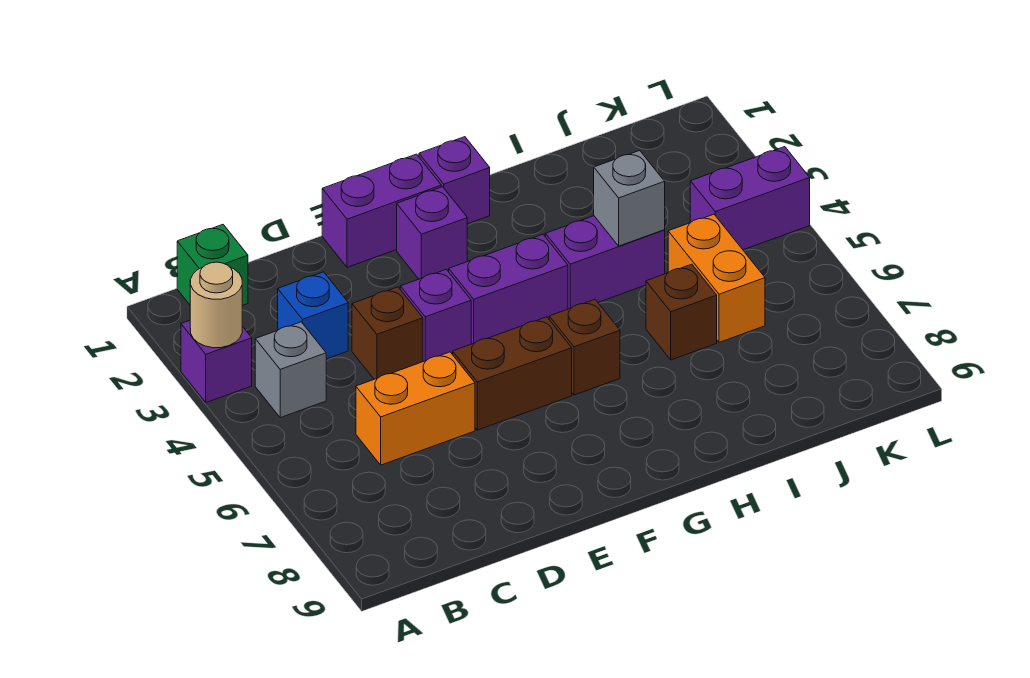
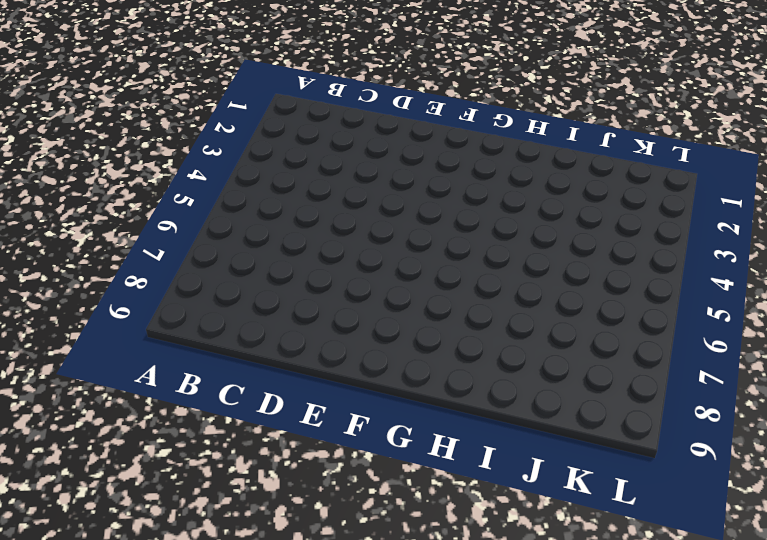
none -> purple 1x1 brick [181,320,252,403]
none -> green 1x1 brick [177,225,248,305]
none -> grey 1x1 brick [255,322,326,418]

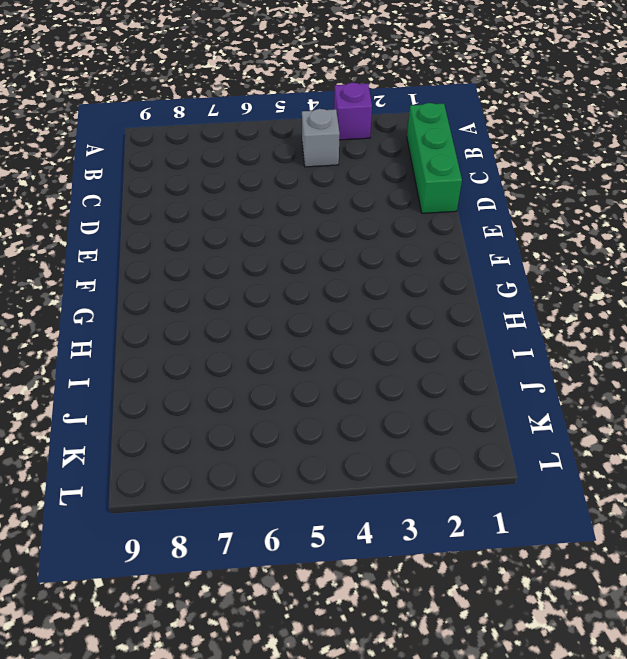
green 1x3 brick [407,103,462,213] -> green 1x1 brick [177,225,248,305]
none -> blue 1x1 brick [278,272,348,359]
none -> orange 1x2 brick [356,352,475,465]
none -> brown 1x1 brick [352,287,423,379]

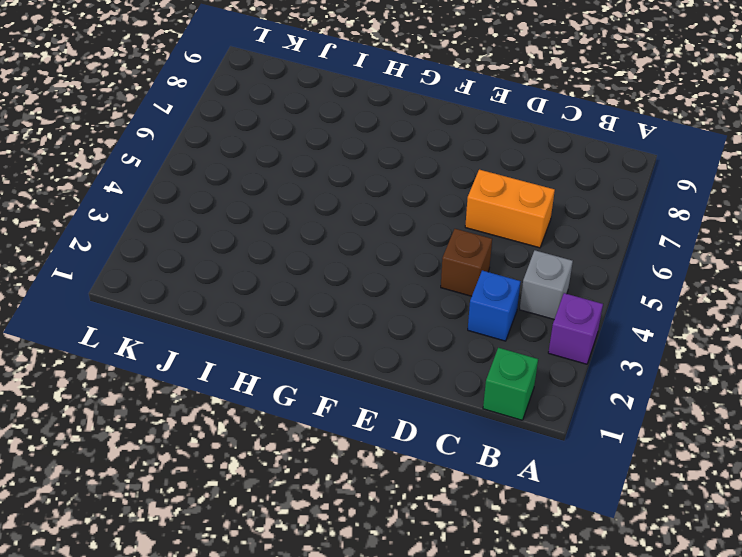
none -> purple 1x2 brick [322,154,441,267]
none -> purple 1x1 brick [400,269,471,362]
none -> brown 1x2 brick [453,317,572,430]

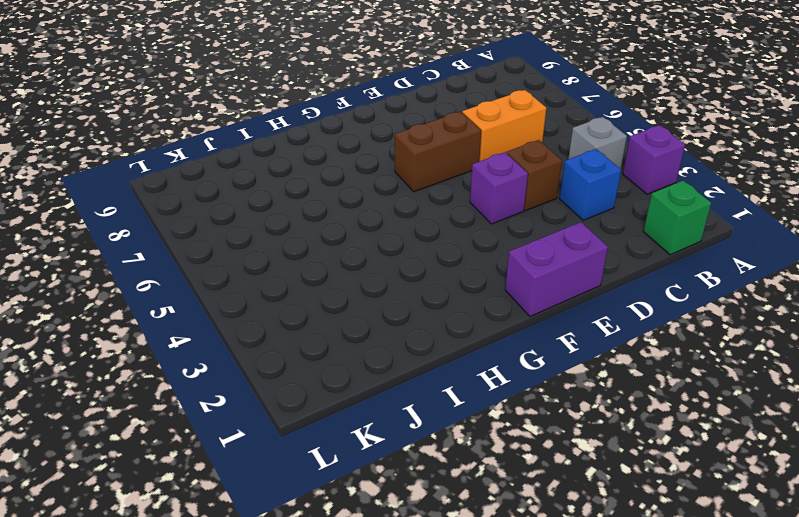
none -> purple 1x1 brick [397,187,467,279]
none -> purple 1x2 brick [449,234,568,344]
none -> purple 1x1 brick [419,137,490,224]

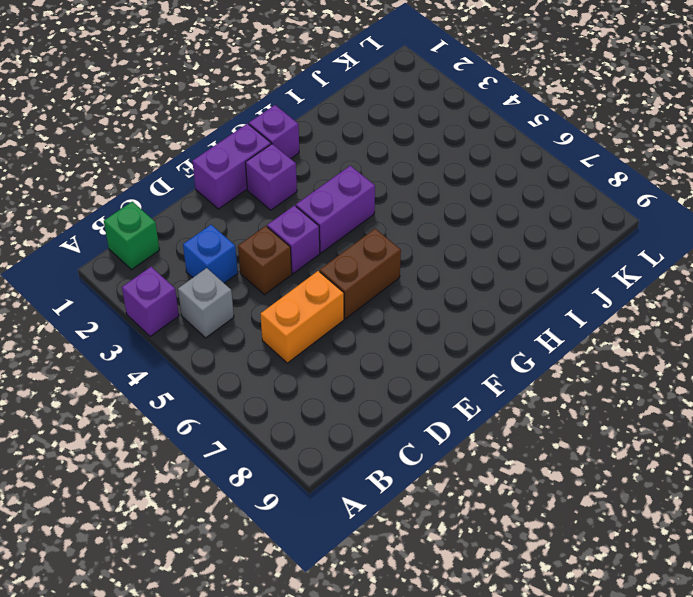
none -> brown 1x1 brick [549,300,620,395]
none -> purple 1x2 brick [545,216,665,309]
none -> brown 1x1 brick [646,264,717,360]

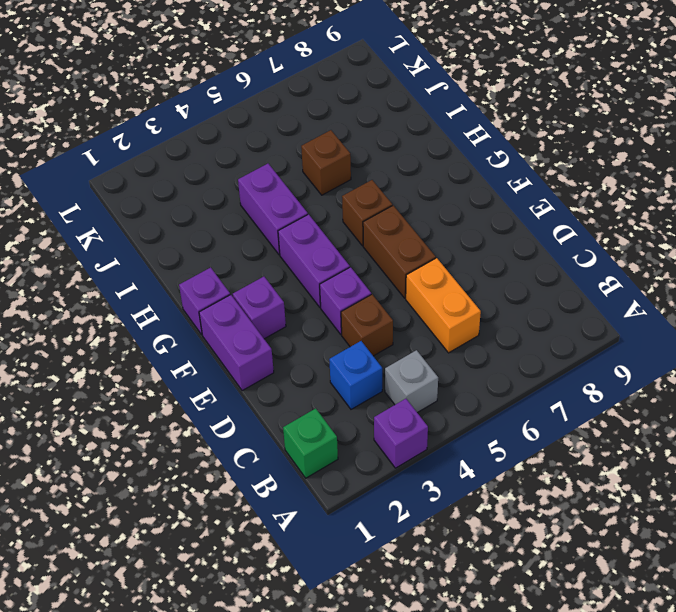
none -> orange 1x2 brick [668,214,765,342]
none -> purple 1x2 brick [690,147,810,250]
none -> tan 1x1 round brick [190,262,242,348]

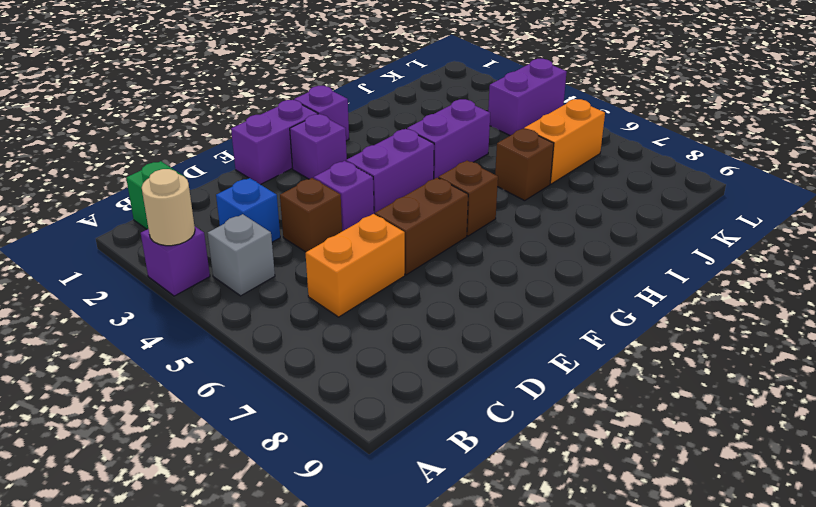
orange 1x2 brick [524,99,605,184] -> orange 1x2 brick turned to [668,214,765,342]
none -> grey 1x1 brick [594,150,665,246]

